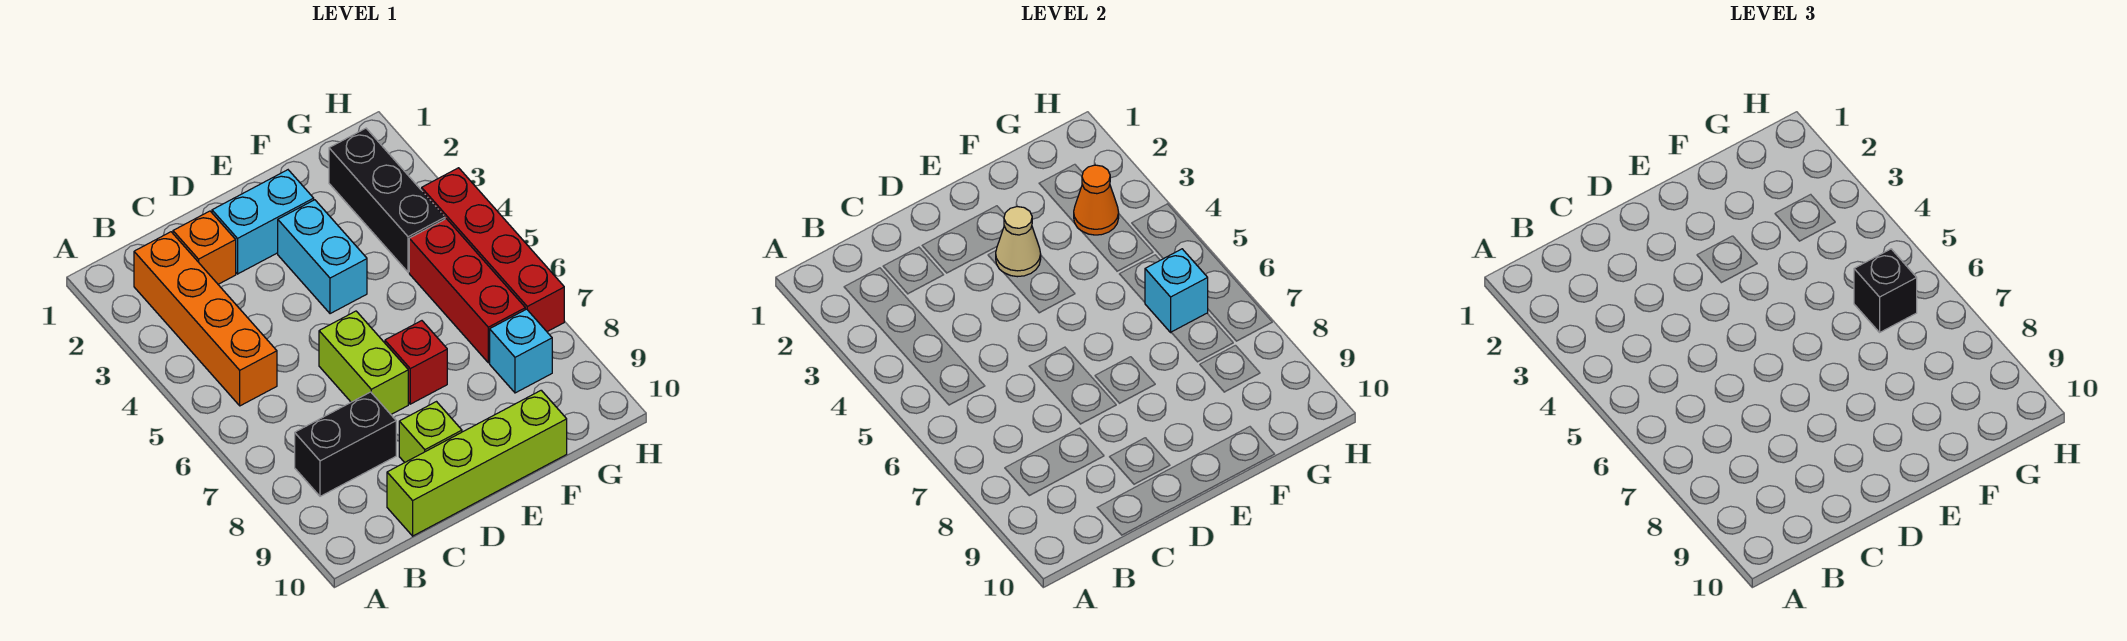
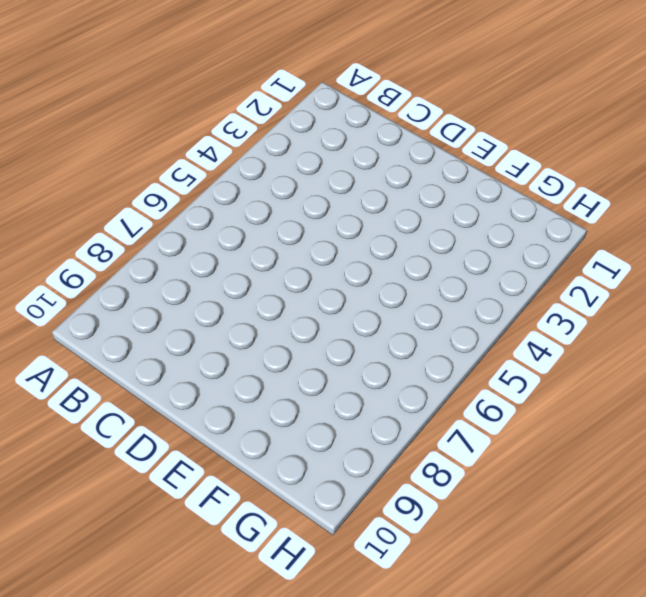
none -> orange 1x4 brick [134,232,277,406]
none -> black 1x2 brick [295,392,396,496]
none -> orange 1x1 brick [173,211,236,284]

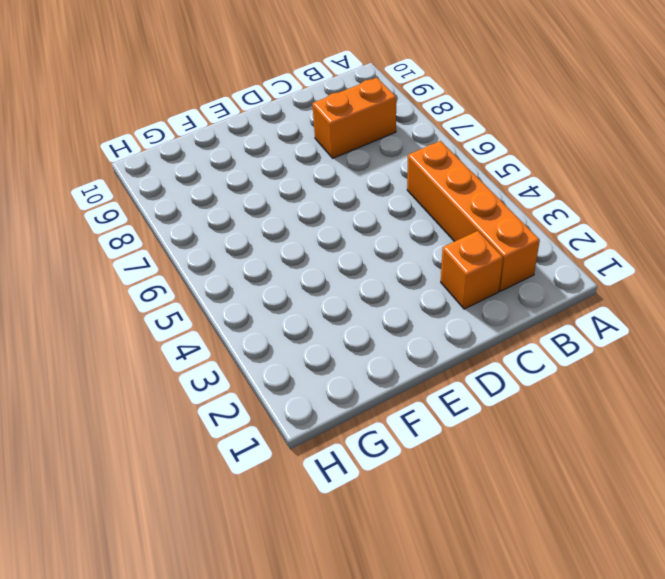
orange 1x2 brick [312,78,396,158] -> black 1x2 brick [295,392,396,496]
none -> lime 1x4 brick [387,390,567,536]
none -> cyan 1x2 brick [212,170,314,274]
none -> lime 1x2 brick [319,311,408,414]

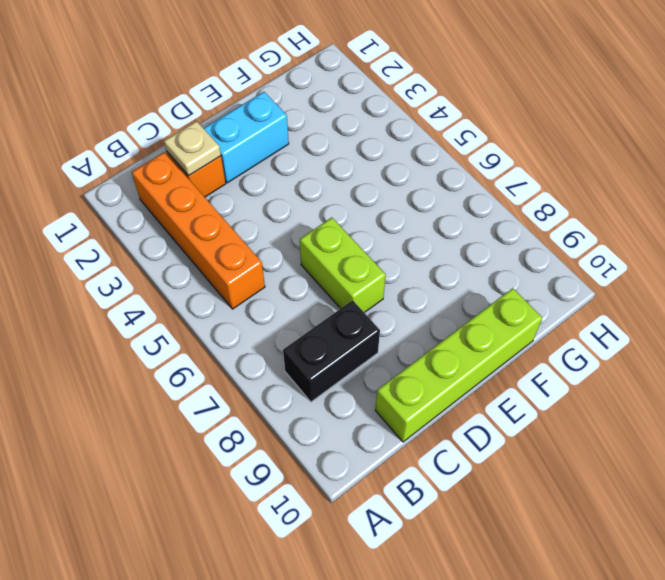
tan 1x1 plate [164,121,221,176] -> none
none -> lime 1x1 brick [399,402,462,463]
none -> cyan 1x2 brick [278,200,367,314]
none -> red 1x1 brick [385,321,447,404]

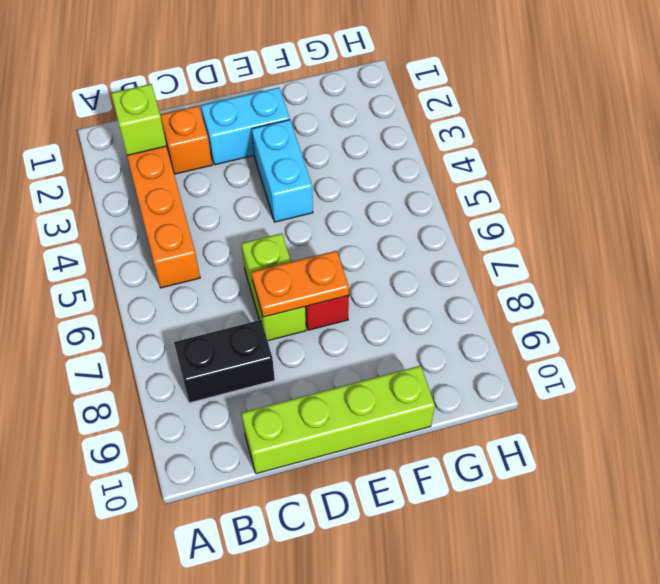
lime 1x1 brick [111,84,166,155] -> lime 1x1 brick moved to [399,402,462,463]
orange 1x2 plate [251,251,349,317] -> none
none -> black 1x3 brick [329,128,445,272]
none -> red 1x3 brick [409,219,525,363]
none -> cyan 1x1 brick [490,309,552,393]

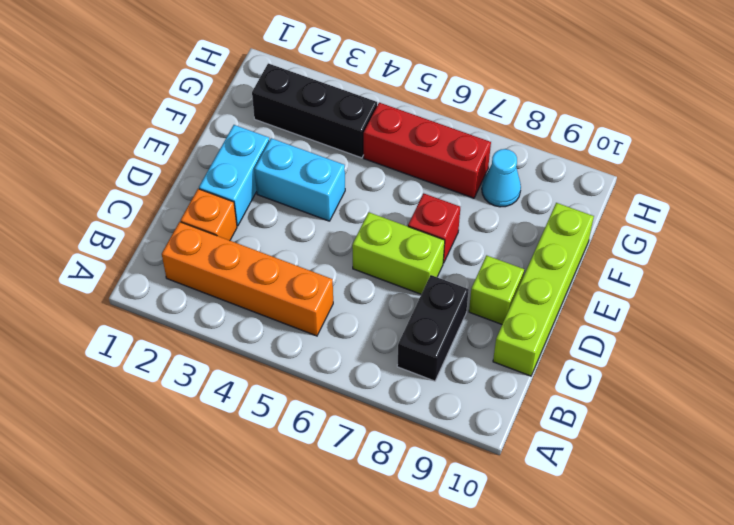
cyan 1x1 cone [482,149,521,207] -> cyan 1x1 brick [490,309,552,393]
none -> red 1x4 brick [422,168,564,332]
none -> tan 1x1 cone [996,207,1041,277]
none -> orange 1x1 cone [1074,165,1119,235]

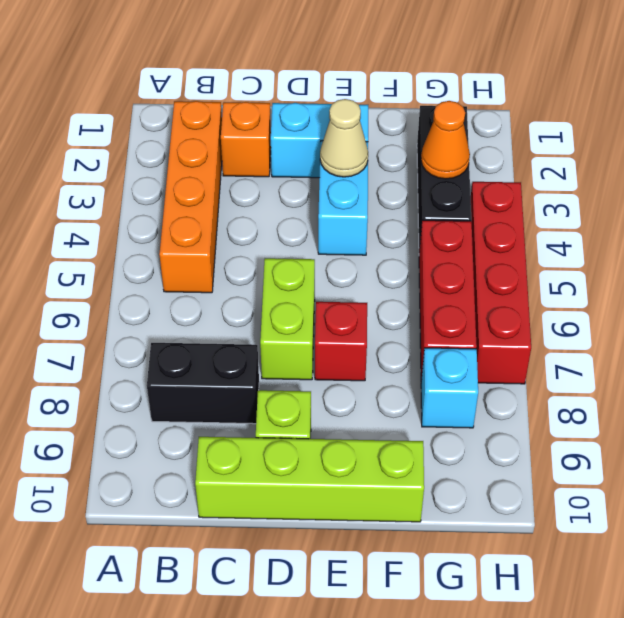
none -> cyan 1x1 brick [1145,249,1208,332]
none -> black 1x1 brick [1854,249,1917,332]

